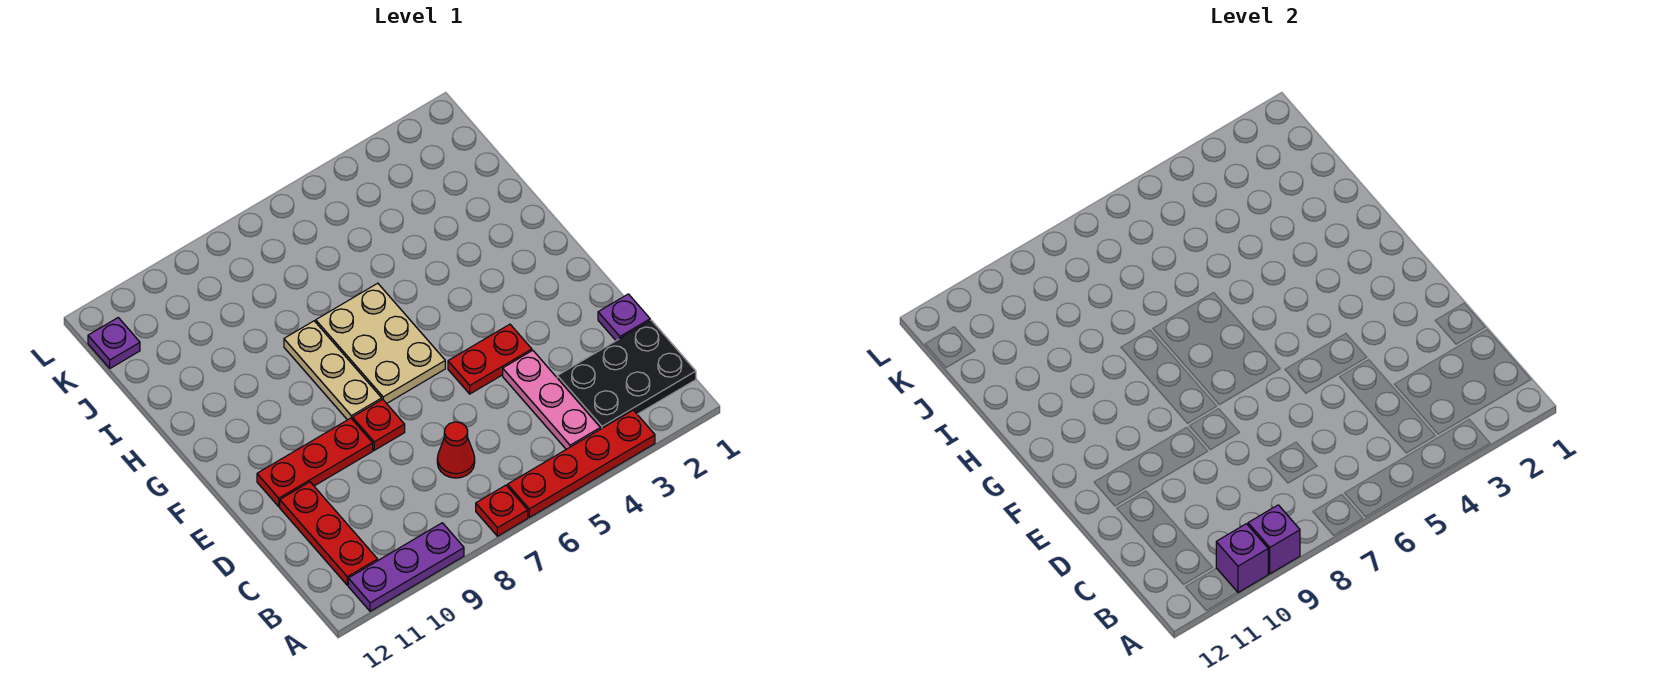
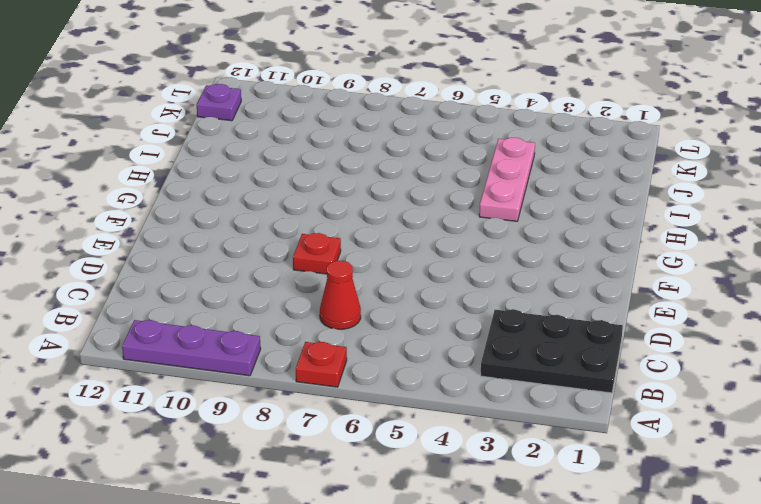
pink 1x3 plate [479,138,535,221] -> pink 1x3 plate moved to [503,350,600,449]
none -> red 1x4 plate [508,410,655,517]
none -> red 1x3 plate [280,482,378,585]
none -> purple 1x1 plate [598,294,650,341]

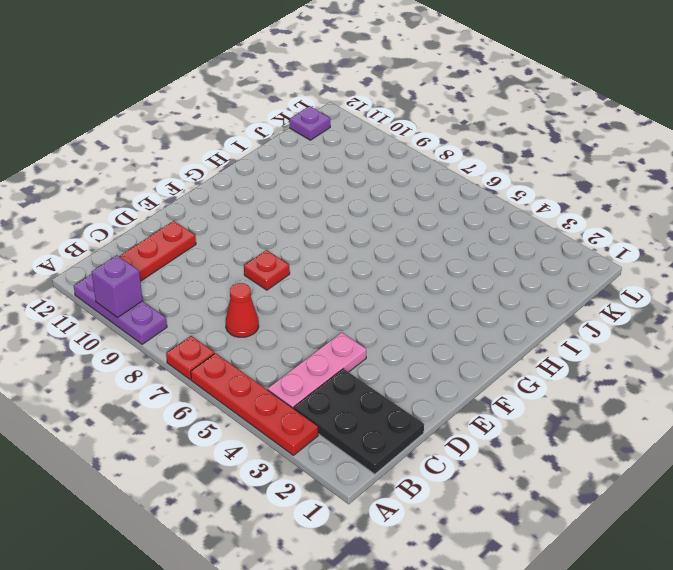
none -> purple 1x1 plate [598,294,650,341]
none -> red 1x2 plate [448,324,532,394]
none -> red 1x3 plate [257,418,373,507]

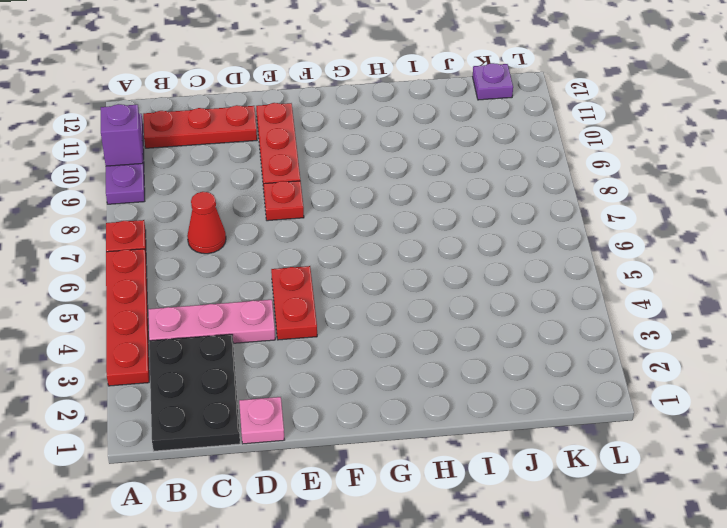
pink 1x1 plate [239,397,285,444] -> purple 1x1 plate [598,294,650,341]
none -> tan 2x3 plate [316,283,445,403]
none -> tan 1x3 plate [284,321,382,420]
none -> purple 1x1 brick [1248,505,1300,574]

